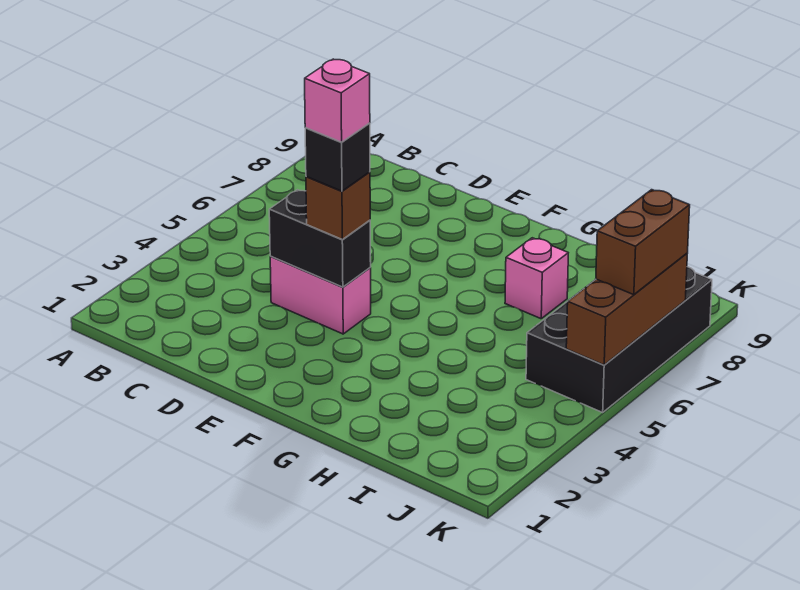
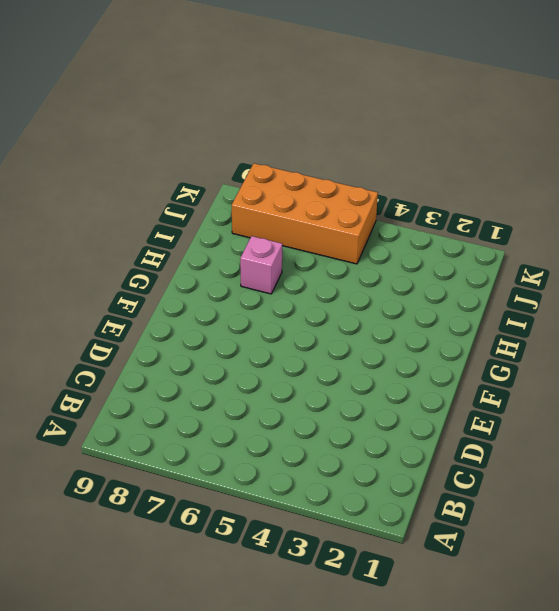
orange 2x4 brick [232,163,378,264] -> black 2x4 brick [526,267,712,412]
none -> pink 1x2 brick [270,257,371,334]
none -> black 1x2 brick [269,190,371,287]

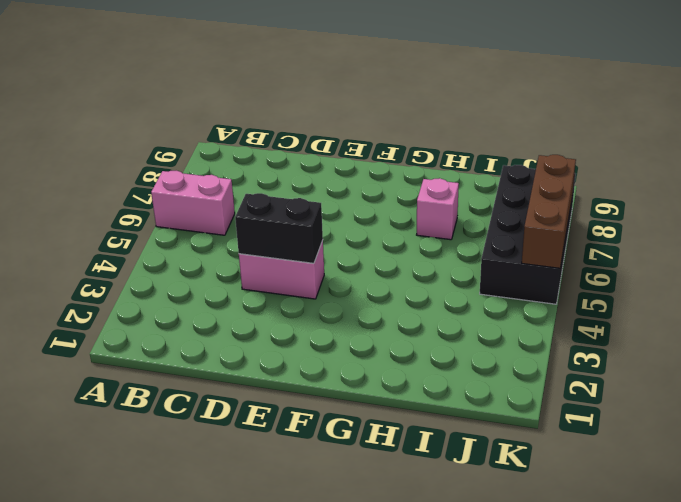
pink 1x2 brick [151,171,235,235] -> none
none -> brown 1x1 brick [306,172,370,239]
none -> brown 1x2 brick [596,190,690,295]

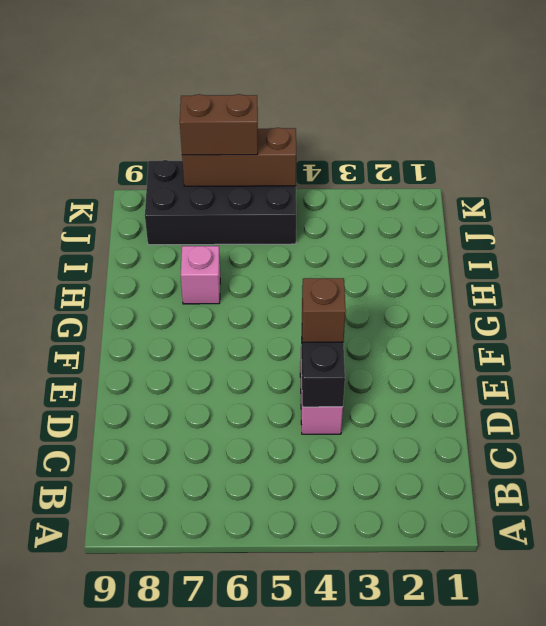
none -> black 1x1 brick [305,123,370,191]
none -> pink 1x1 brick [305,59,370,142]

